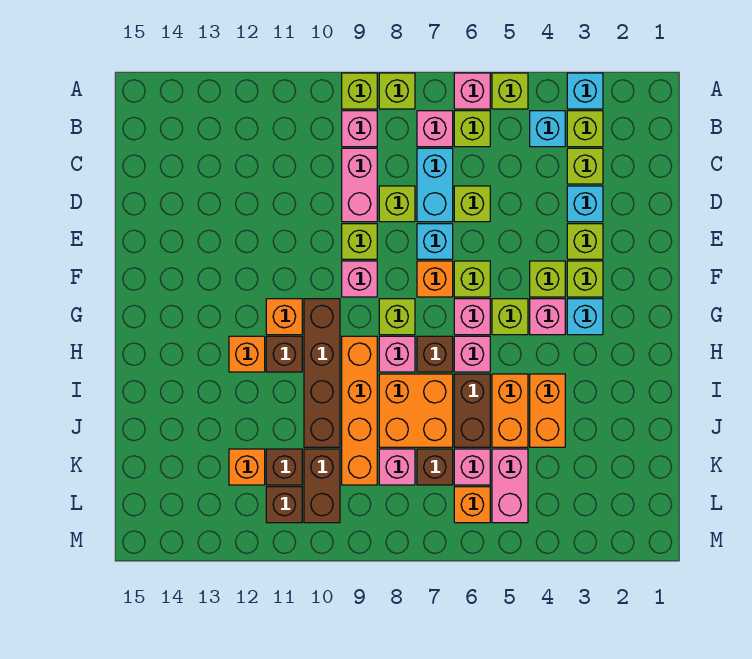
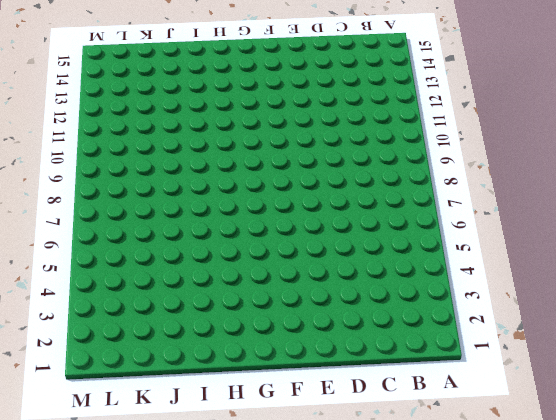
none -> cyan 1x1 brick [567,73,603,109]
none -> lime 1x1 brick [492,73,528,109]
none -> pink 1x1 brick [454,73,490,109]
none -> lime 1x1 brick [379,73,415,109]

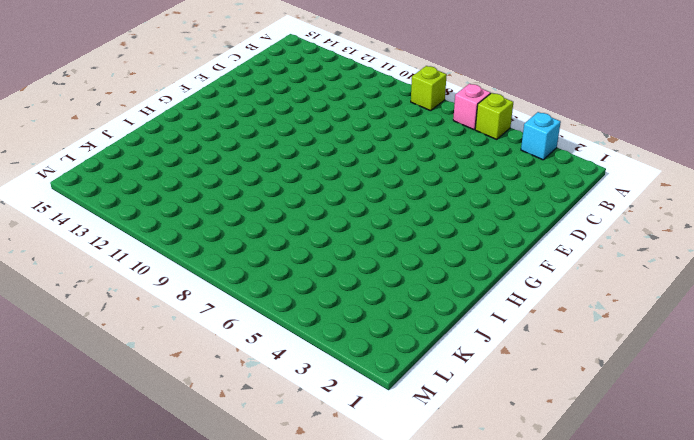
none -> lime 1x1 brick [342,73,377,109]
none -> lime 1x1 brick [567,111,603,147]
none -> cyan 1x1 brick [530,111,565,147]
none -> lime 1x1 brick [454,111,490,147]

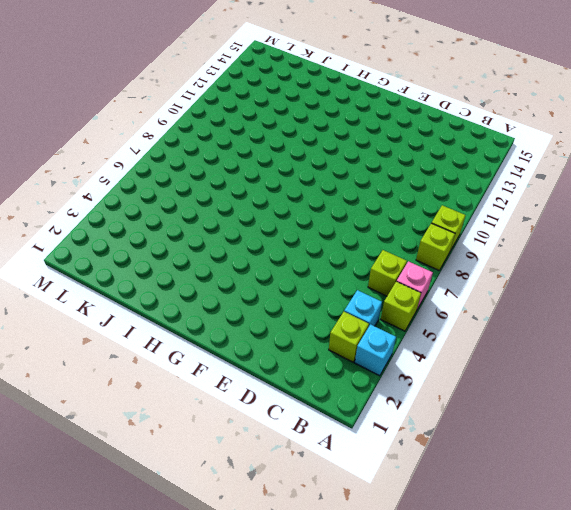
none -> pink 1x1 brick [417,111,453,147]
none -> pink 1x1 brick [342,111,377,147]
none -> lime 1x1 brick [567,148,603,184]
none -> cyan 1x2 brick [417,148,453,222]

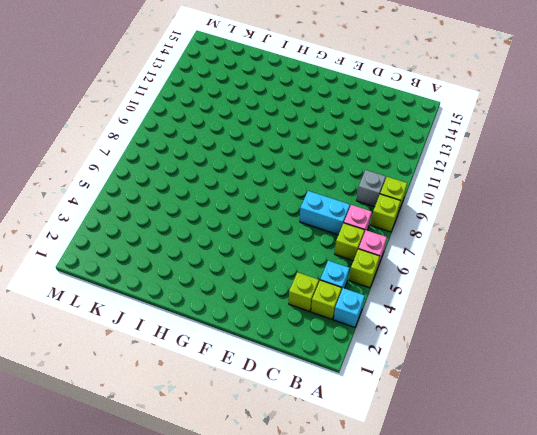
grey 1x1 brick [357,170,386,207] -> pink 1x1 brick [342,111,377,147]
none -> pink 1x2 brick [342,148,377,222]
none -> cyan 1x1 brick [567,186,603,222]
none -> lime 1x1 brick [454,186,490,222]
none -> lime 1x1 brick [379,186,415,222]

